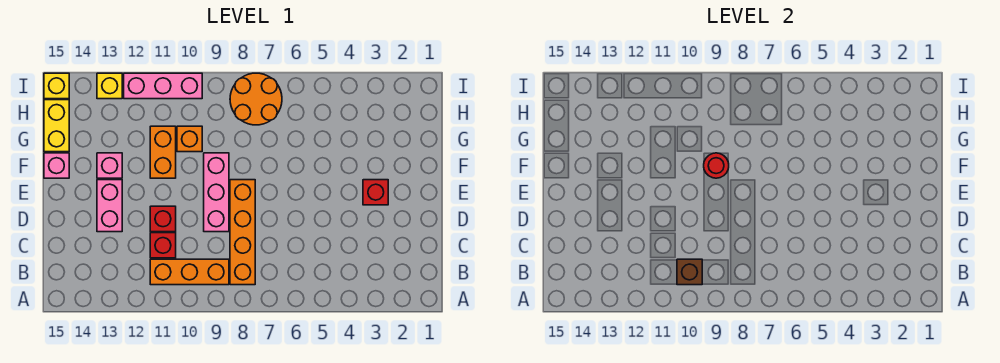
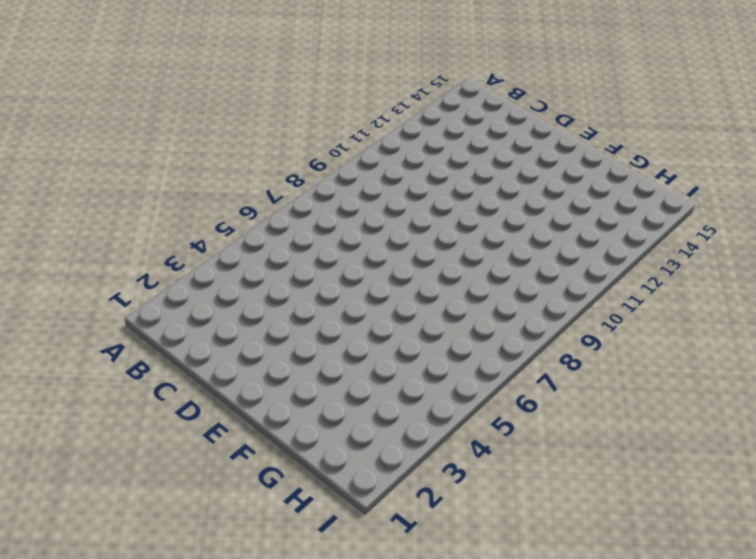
none -> orange 1x4 brick [230,180,255,285]
none -> orange 1x3 brick [150,259,229,285]
none -> red 1x1 brick [150,233,176,258]

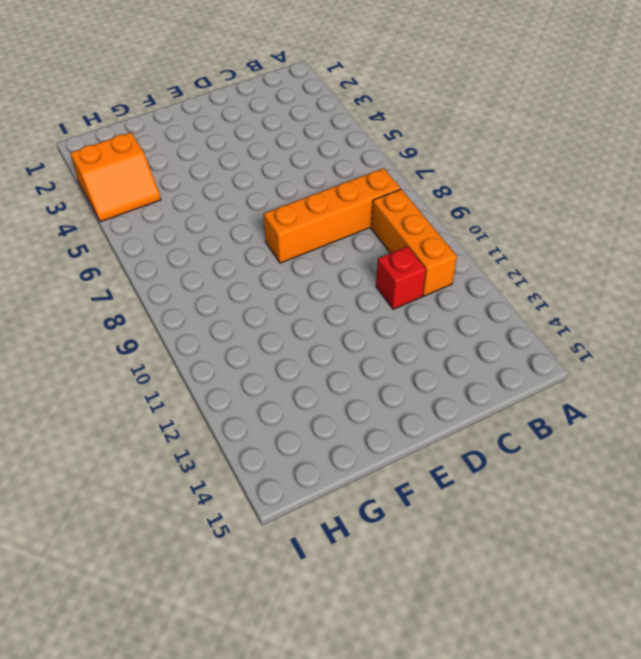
orange 2x2 slope [71,132,161,222] -> none
none -> pink 1x3 brick [204,153,229,232]
none -> red 1x1 brick [150,206,176,232]
none -> pink 1x2 brick [97,180,122,232]

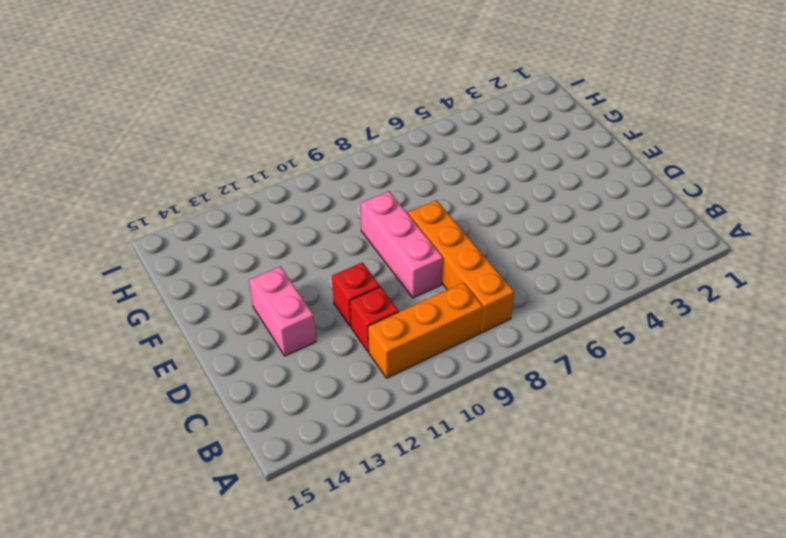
none -> red 1x1 brick [363,180,388,205]
none -> orange 1x2 brick [150,126,176,178]
none -> pink 1x1 brick [97,153,122,178]

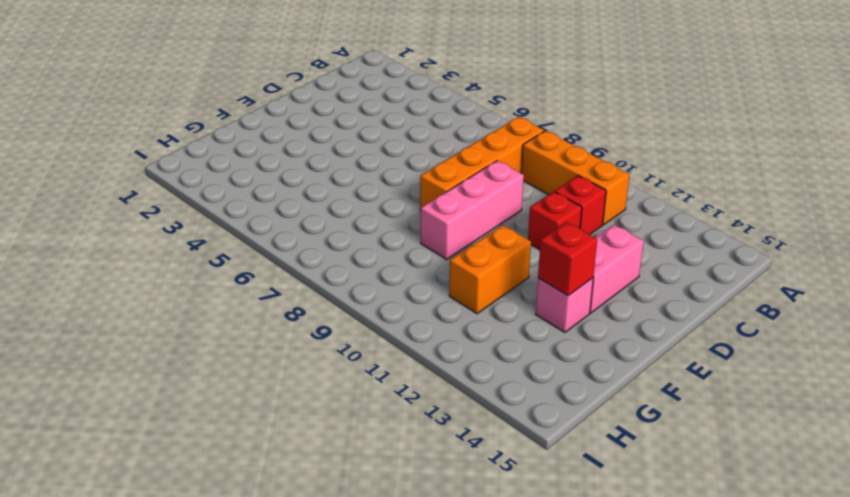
red 1x1 brick [538,222,597,296] -> red 1x1 brick moved to [363,180,388,205]
none -> pink 1x1 brick [44,153,69,178]
none -> orange 1x1 brick [177,126,202,152]
none -> yellow 1x2 brick [44,100,69,152]

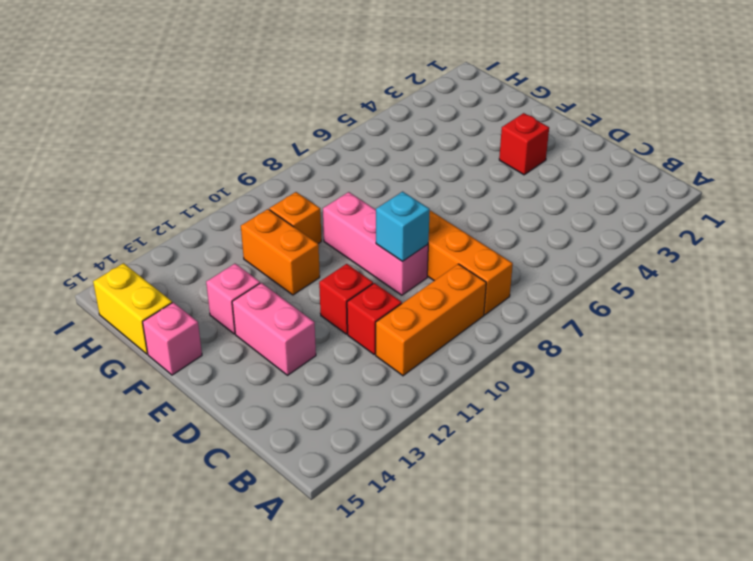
cyan 1x1 brick [376,192,430,262] -> none
none -> orange 2x2 round brick [230,73,282,125]
none -> pink 1x3 brick [124,73,202,99]
none -> yellow 1x1 brick [97,73,122,99]

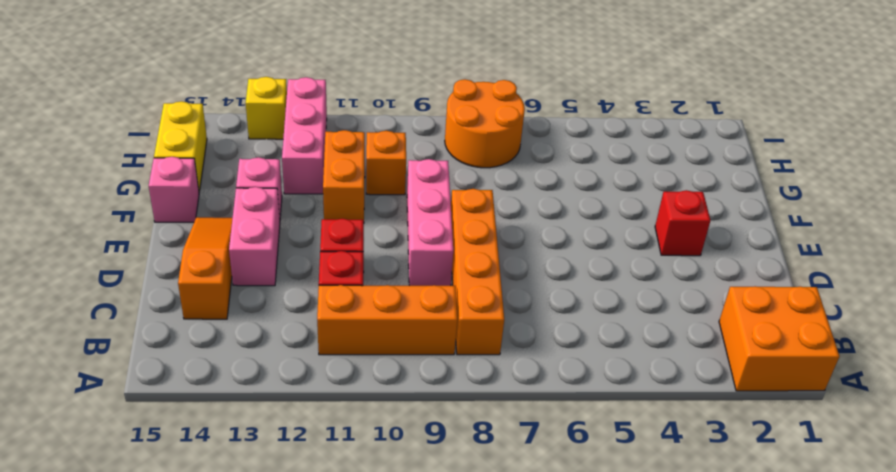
orange 2x2 brick [719,286,839,391] -> none
orange 1x3 slope [178,217,232,319] -> none
pink 1x3 brick [282,77,327,194] -> pink 1x3 brick turned to [124,73,202,99]
none -> yellow 1x1 brick [44,73,69,99]
none -> brown 1x1 brick [677,259,702,285]
none -> red 1x1 round brick [704,153,729,178]

